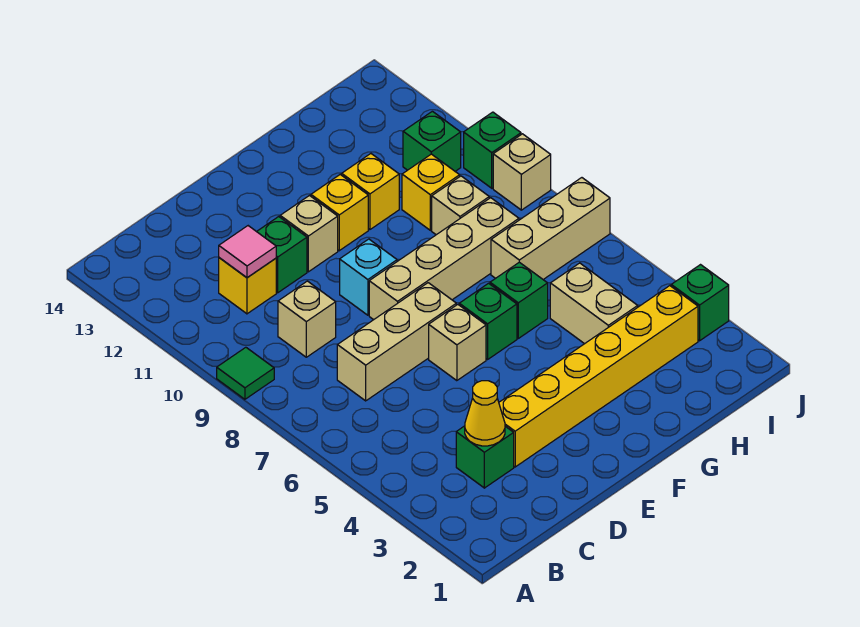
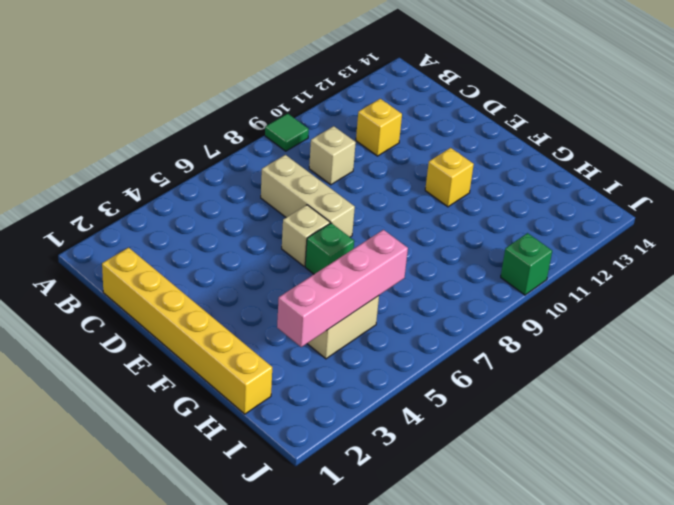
yellow 1x6 brick [102,247,272,414] -> yellow 1x6 brick moved to [499,286,698,467]
pink 1x4 brick [277,230,408,347] -> none
none -> green 1x1 brick [456,426,514,488]
none -> green 1x1 brick [257,217,307,293]
none -> tan 1x4 brick [369,198,519,320]

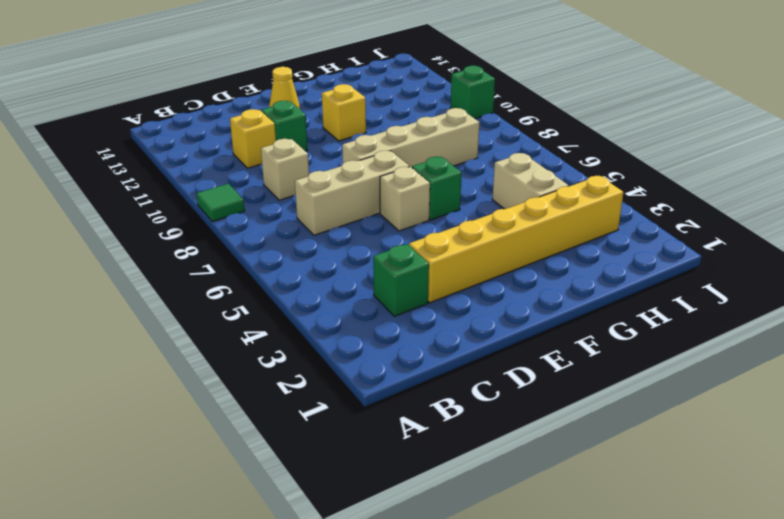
yellow 1x1 cone [269,67,300,109] -> yellow 1x1 cone moved to [465,381,505,446]
none -> cyan 1x1 brick [340,239,397,315]
none -> tan 1x1 brick [280,196,338,272]
none -> green 1x1 brick [490,262,548,338]

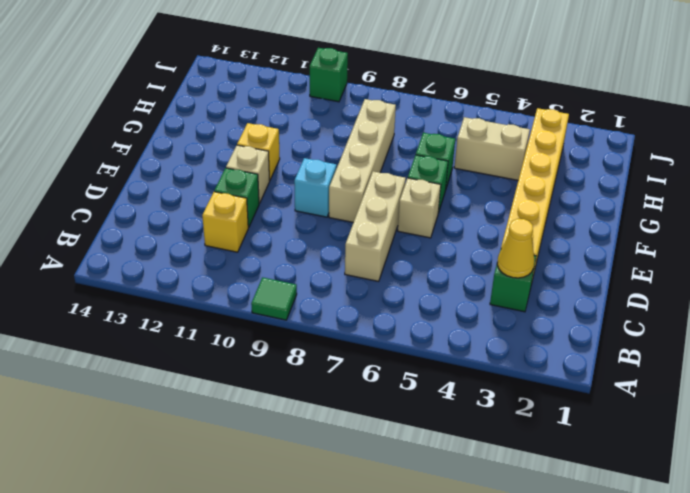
none -> tan 1x1 brick [278,281,336,357]
none -> yellow 1x1 brick [342,154,399,230]
none -> tan 1x3 brick [491,178,610,279]

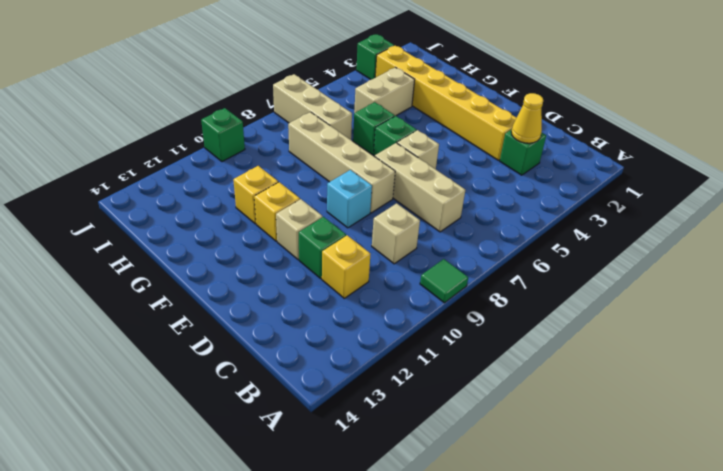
none -> tan 1x1 brick [432,176,489,235]
none -> yellow 1x1 brick [402,154,460,230]
none -> green 1x1 brick [403,111,461,171]

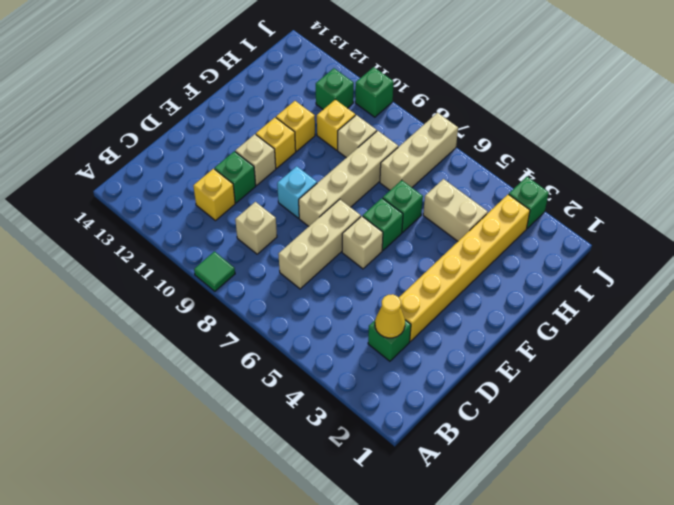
none -> tan 1x1 brick [493,134,551,210]
none -> pink 1x1 tile [219,226,276,278]

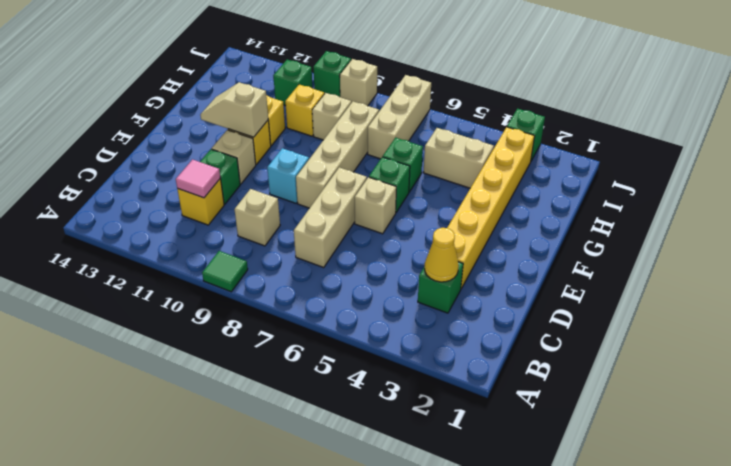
tan 1x2 slope [200,82,268,137] -> none

